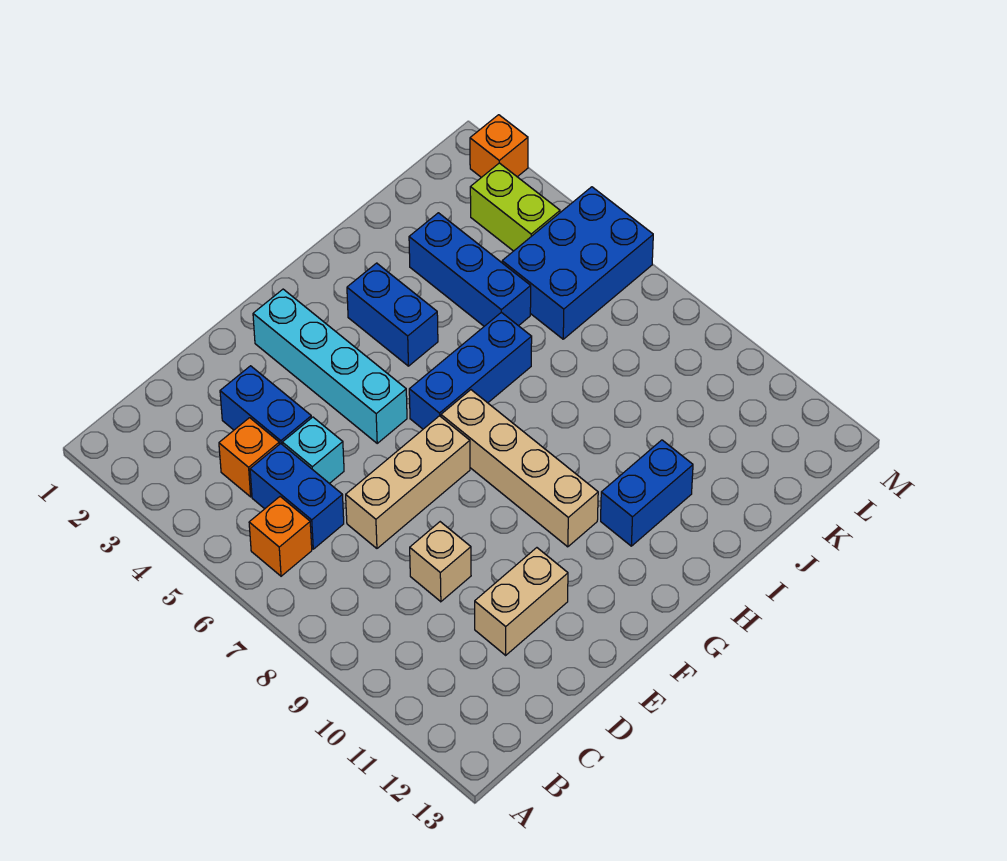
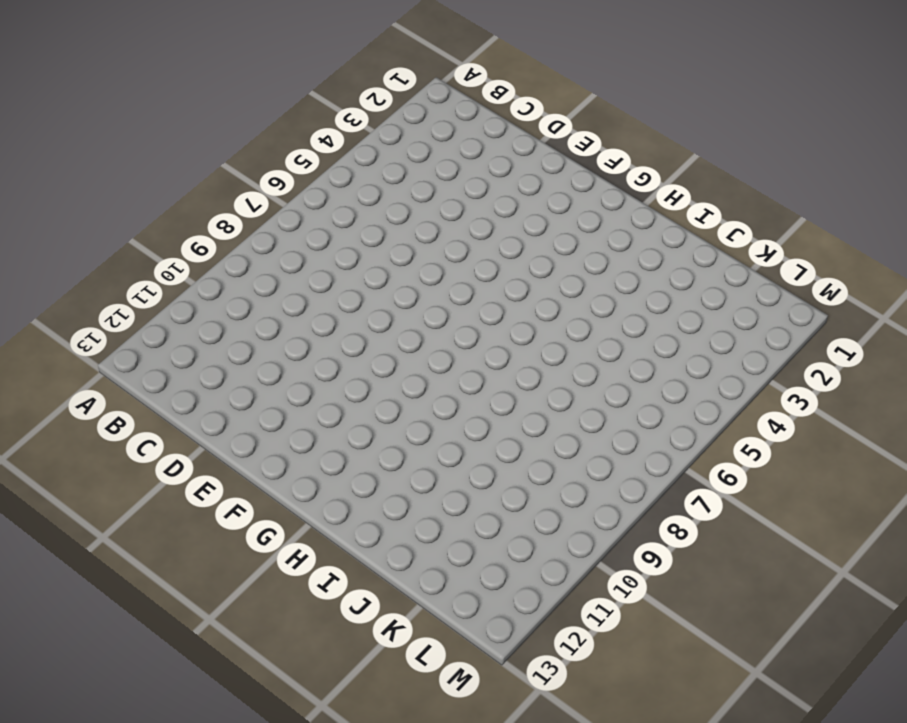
none -> orange 1x1 brick [249,497,312,576]
none -> orange 1x1 brick [219,418,279,497]
none -> blue 1x2 brick [250,444,344,549]

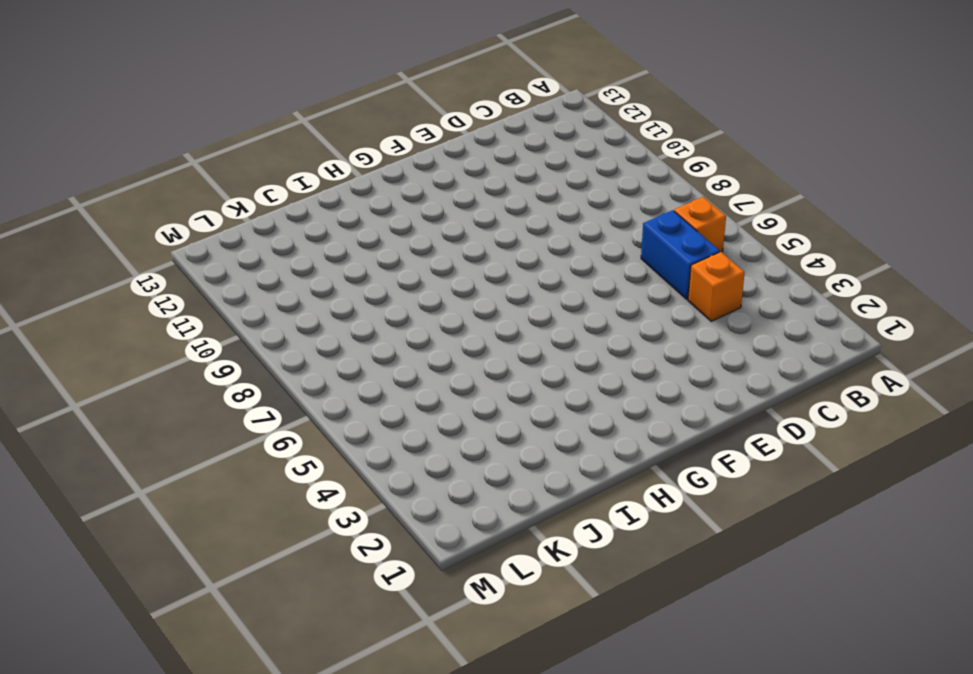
none -> blue 1x2 brick [220,366,311,444]
none -> cyan 1x1 brick [282,417,344,484]
none -> tan 1x3 brick [346,416,470,548]

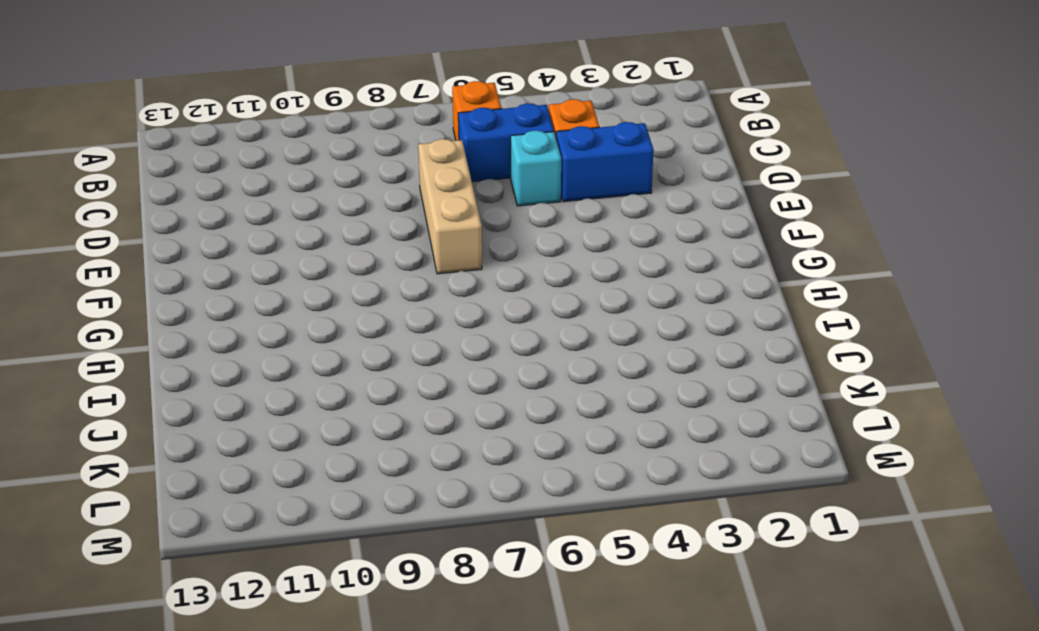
none -> tan 1x1 brick [410,522,471,602]
none -> tan 1x2 brick [475,548,568,655]
none -> cyan 1x4 brick [253,289,407,443]

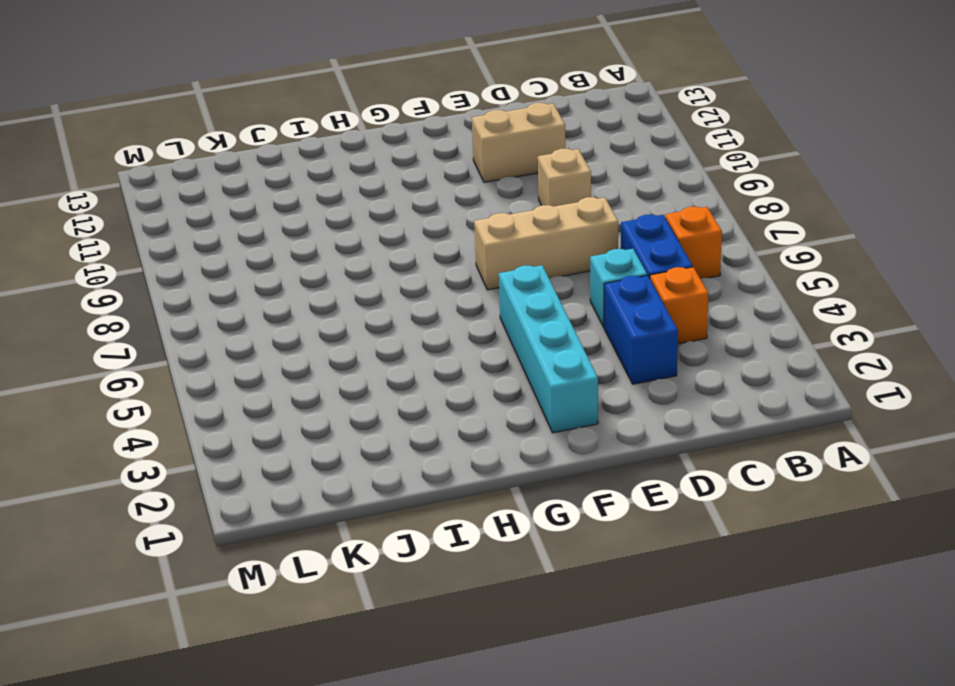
none -> blue 1x3 brick [409,312,532,429]
none -> tan 1x4 brick [441,390,598,547]
none -> blue 1x2 brick [347,263,438,366]

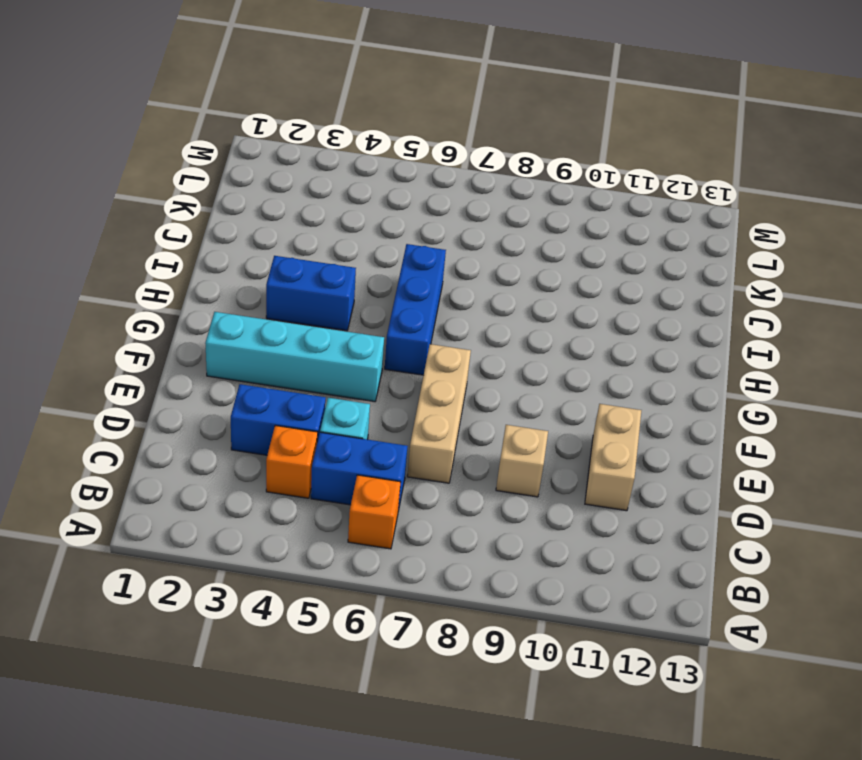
none -> tan 1x4 brick [441,390,598,547]
none -> blue 1x2 brick [601,440,693,546]
none -> blue 1x3 brick [409,213,531,326]

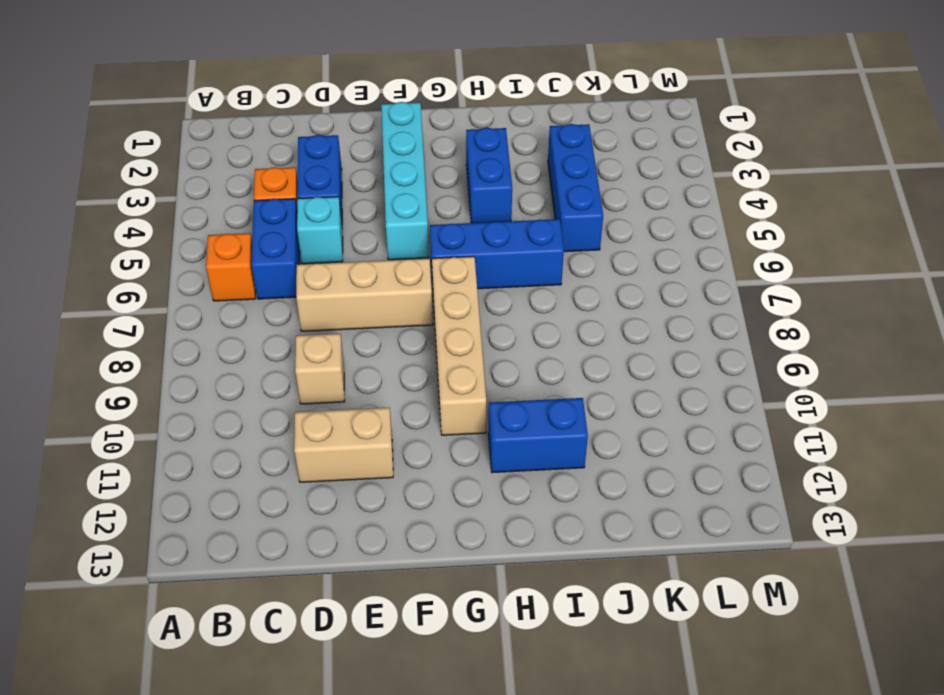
none -> blue 2x3 brick [502,187,653,339]
none -> lime 1x2 brick [470,163,560,251]
none -> orange 1x1 brick [470,115,528,177]

